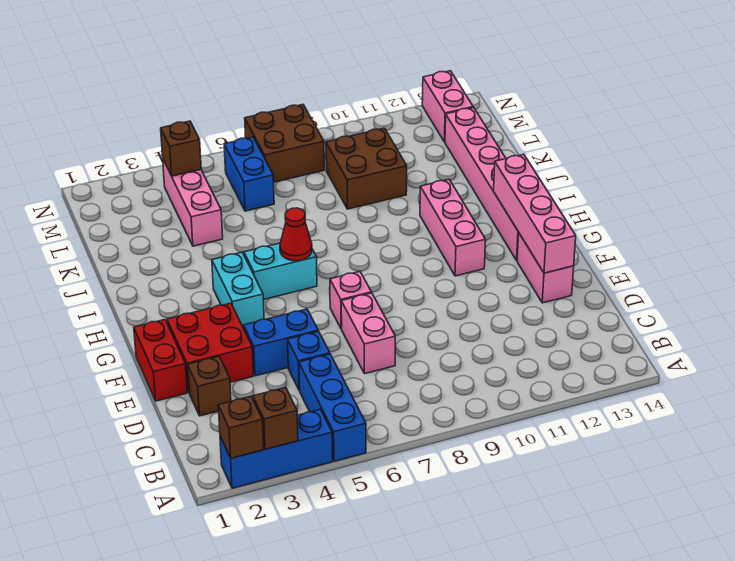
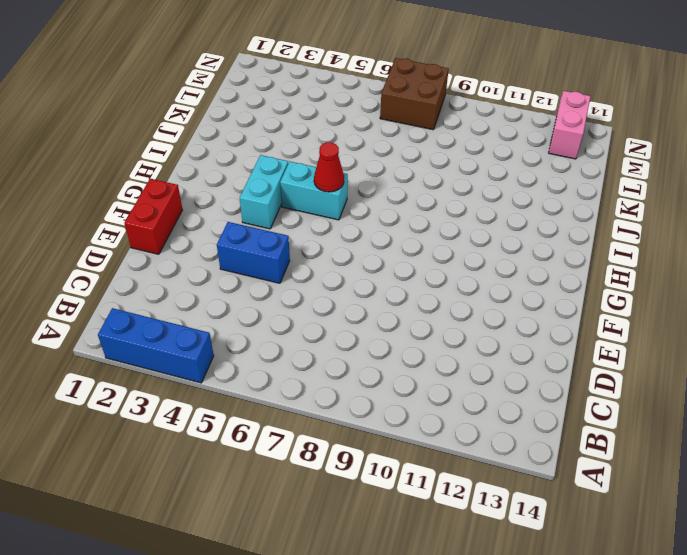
none -> blue 1x3 brick [299,354,366,461]
none -> brown 1x1 brick [188,357,231,416]
none -> blue 1x1 brick [288,331,330,390]

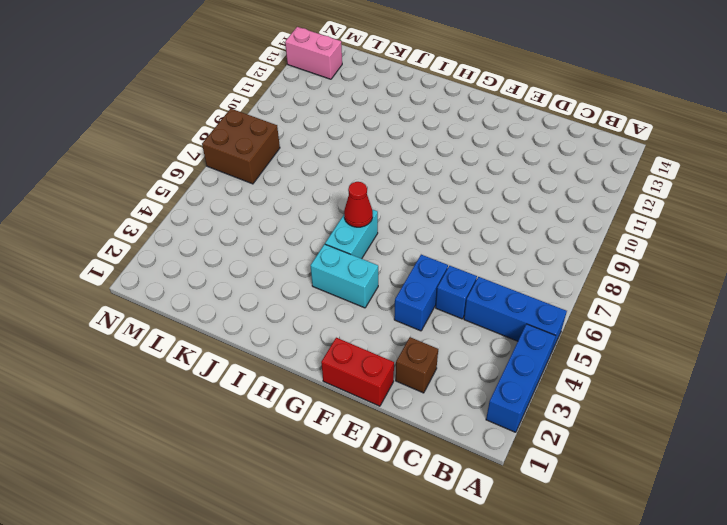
none -> pink 1x2 brick [341,293,395,374]
none -> red 2x2 brick [167,303,253,392]
none -> pink 1x2 brick [517,234,574,303]

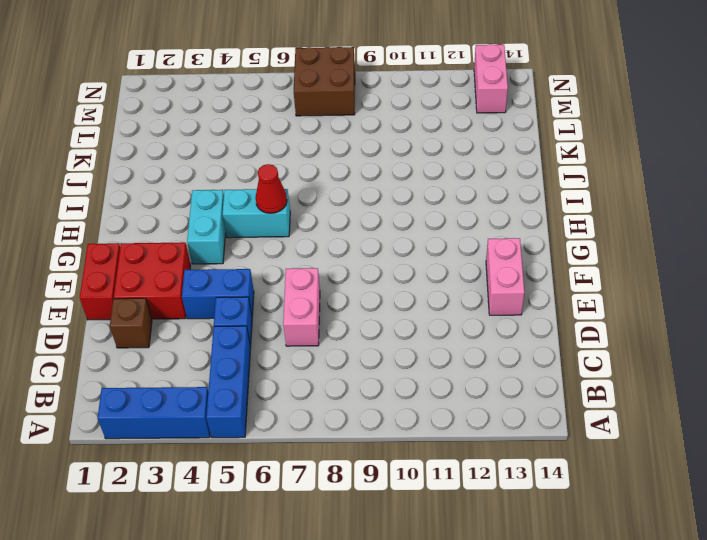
none -> pink 1x1 brick [330,272,371,329]
none -> pink 1x3 brick [420,180,486,276]
none -> pink 1x6 brick [445,107,519,260]

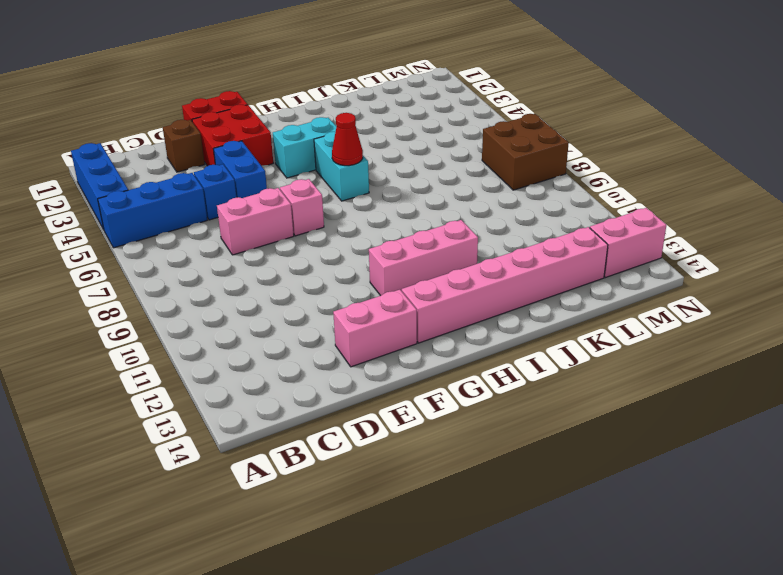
none -> pink 1x3 brick [163,160,223,246]
none -> brown 2x2 brick [326,128,407,209]
none -> blue 1x2 brick [224,137,274,211]

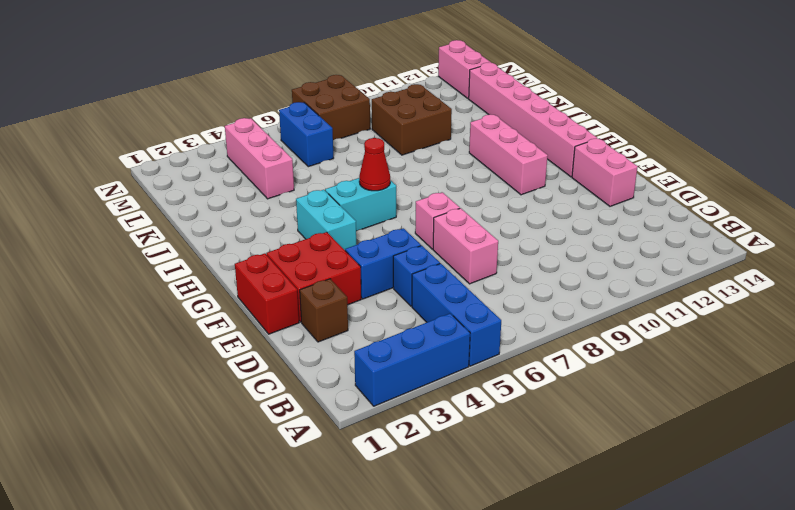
none -> brown 1x1 brick [218,396,264,458]
none -> brown 1x1 brick [253,387,298,449]
none -> pink 1x4 brick [494,154,576,273]

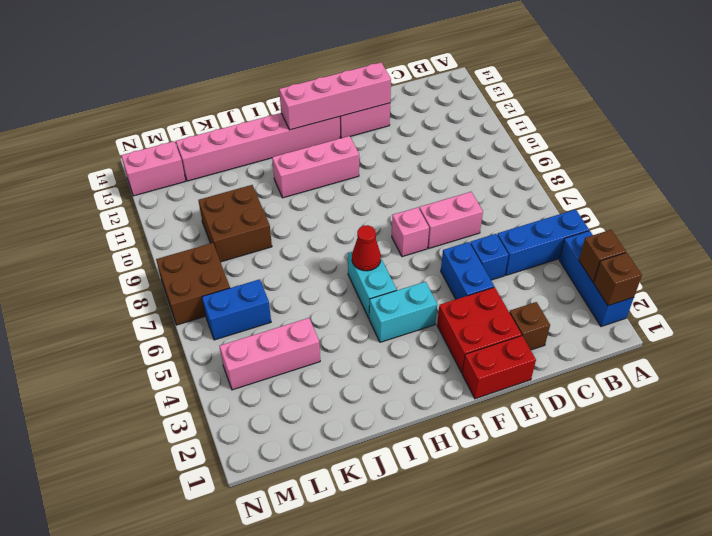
none -> brown 1x1 brick [161,121,201,176]

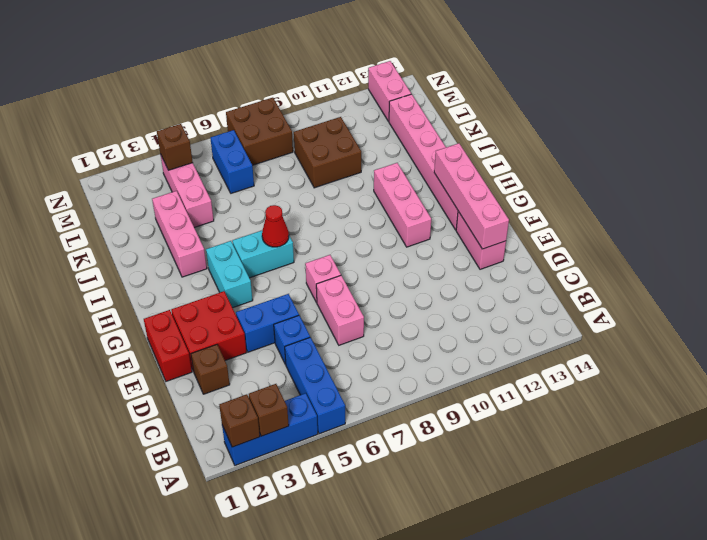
pink 1x3 brick [152,191,207,277] -> none

